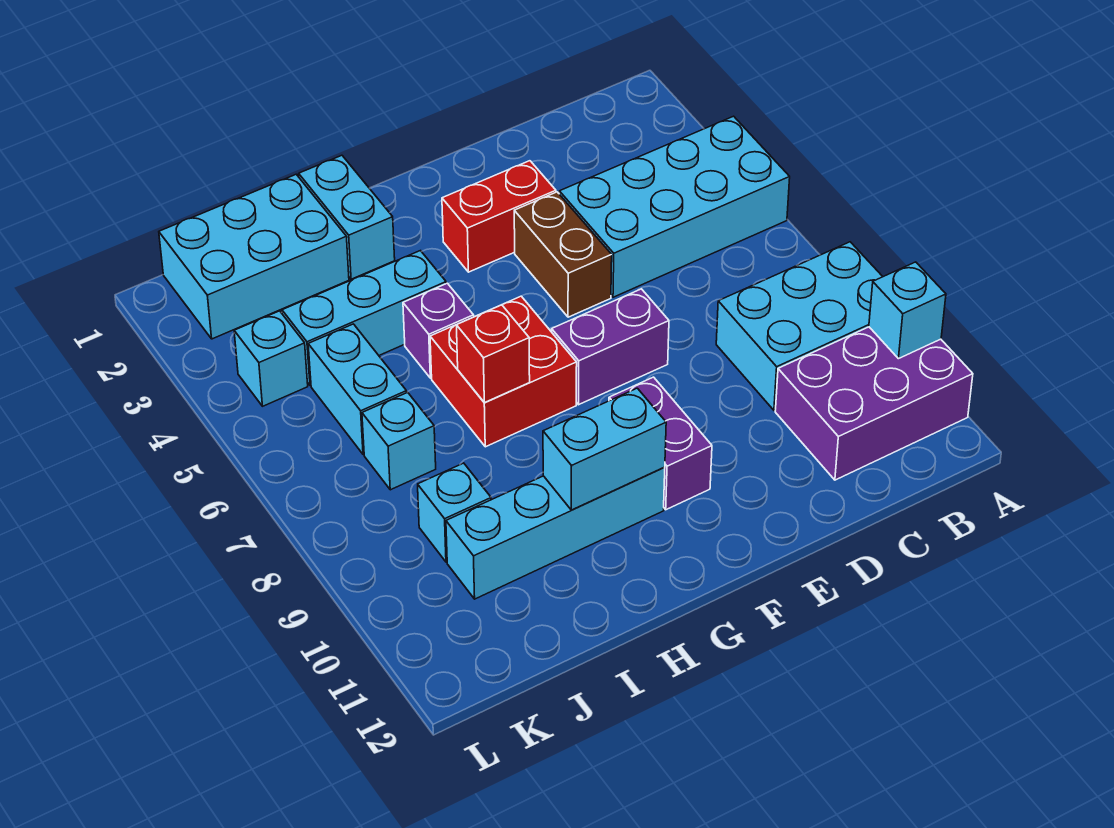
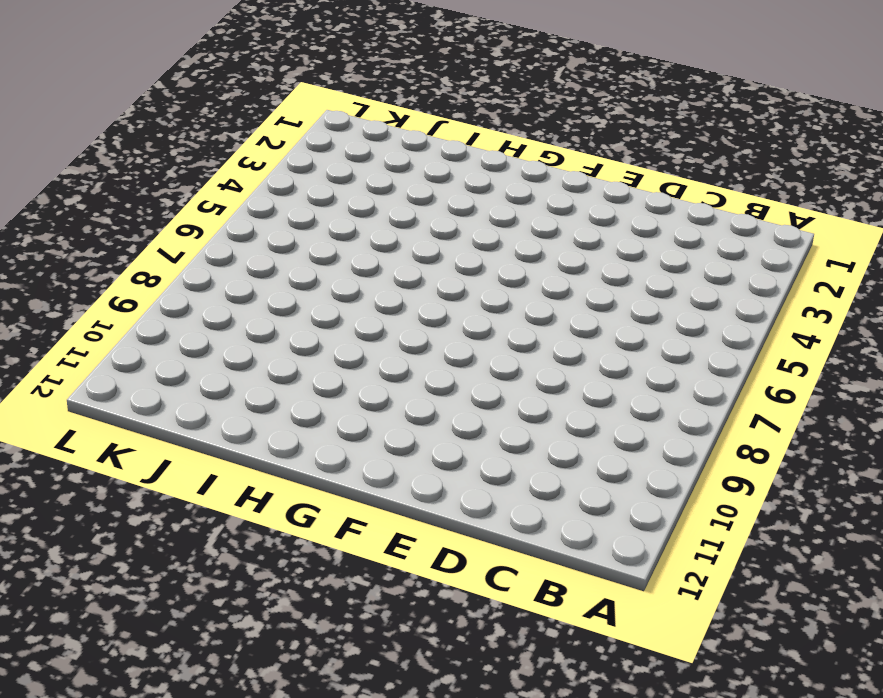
none -> cyan 2x4 brick [559,116,790,297]
none -> cyan 2x3 brick [716,242,883,410]
none -> purple 2x3 brick [775,327,973,480]

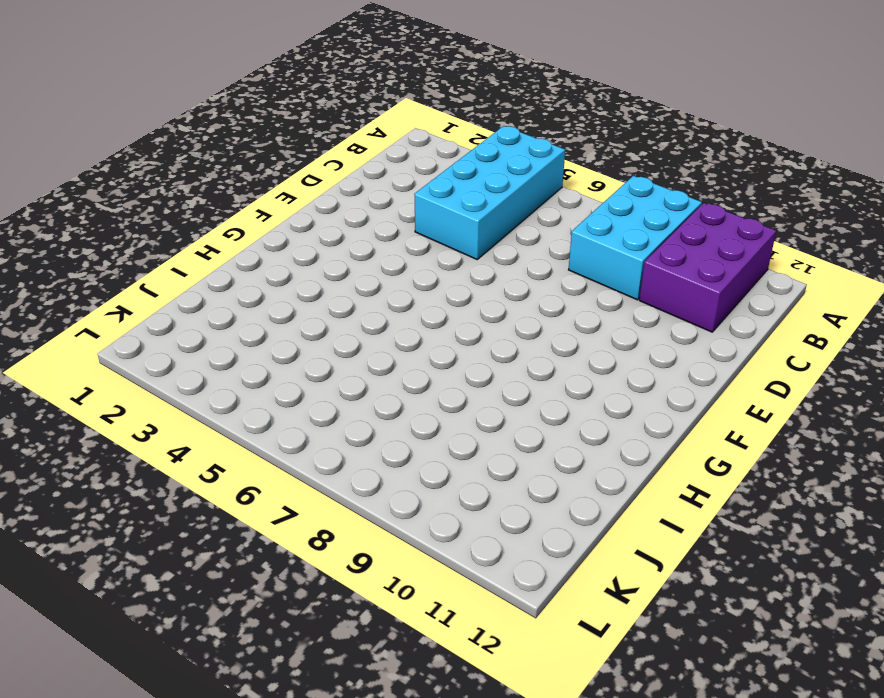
none -> red 1x2 brick [442,161,556,272]
none -> brown 1x2 brick [514,192,612,317]
none -> purple 1x2 brick [552,289,669,405]

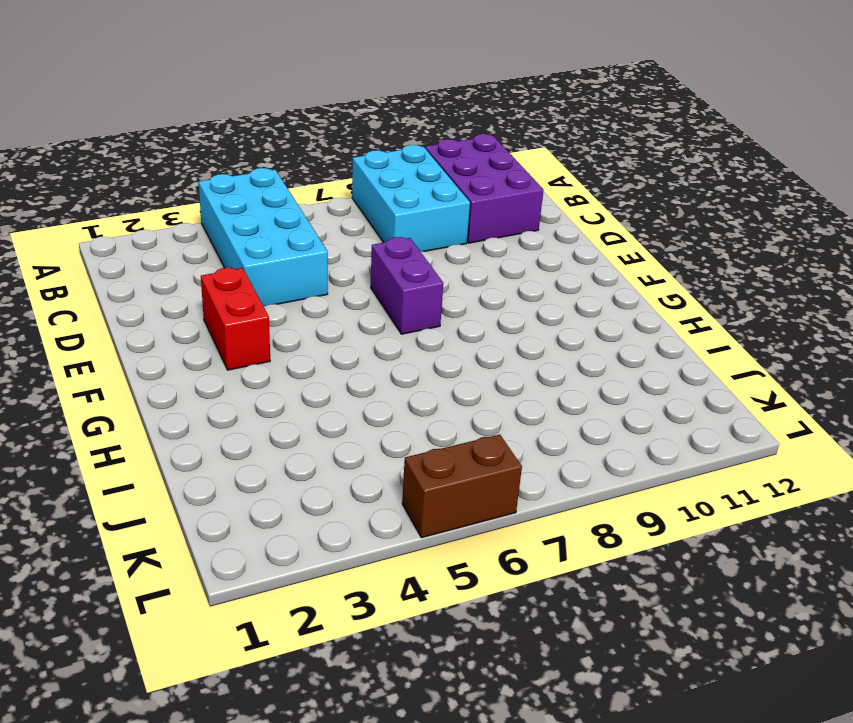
brown 1x2 brick [402,435,522,538] -> brown 1x2 brick moved to [514,192,612,317]
none -> purple 1x2 brick [609,377,712,510]
none -> red 2x2 brick [430,296,577,447]
none -> cyan 1x4 brick [446,467,665,599]

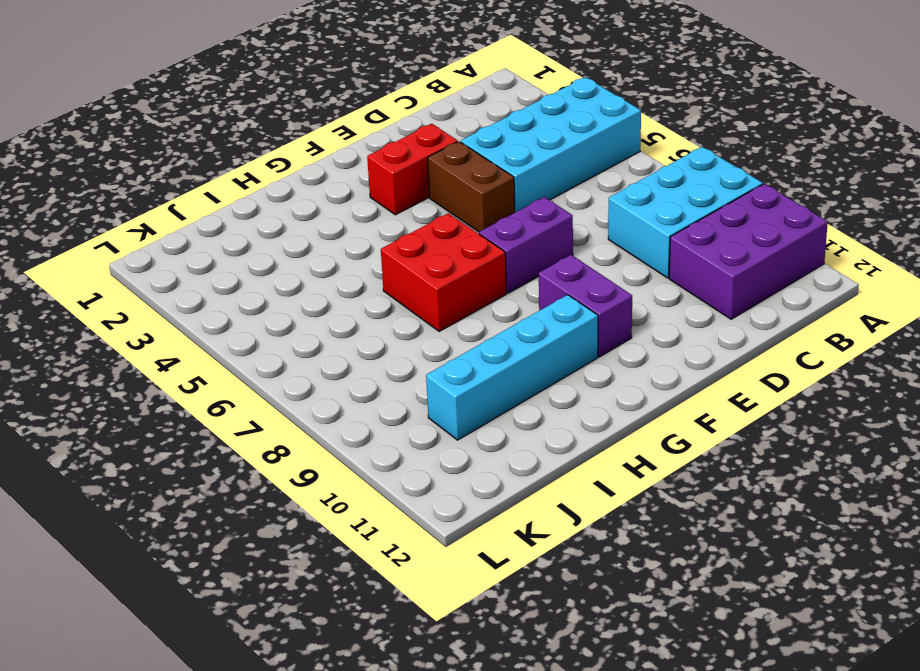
none -> cyan 1x2 brick [299,155,395,279]
none -> cyan 1x3 brick [282,251,446,386]
none -> purple 1x1 brick [403,283,474,378]

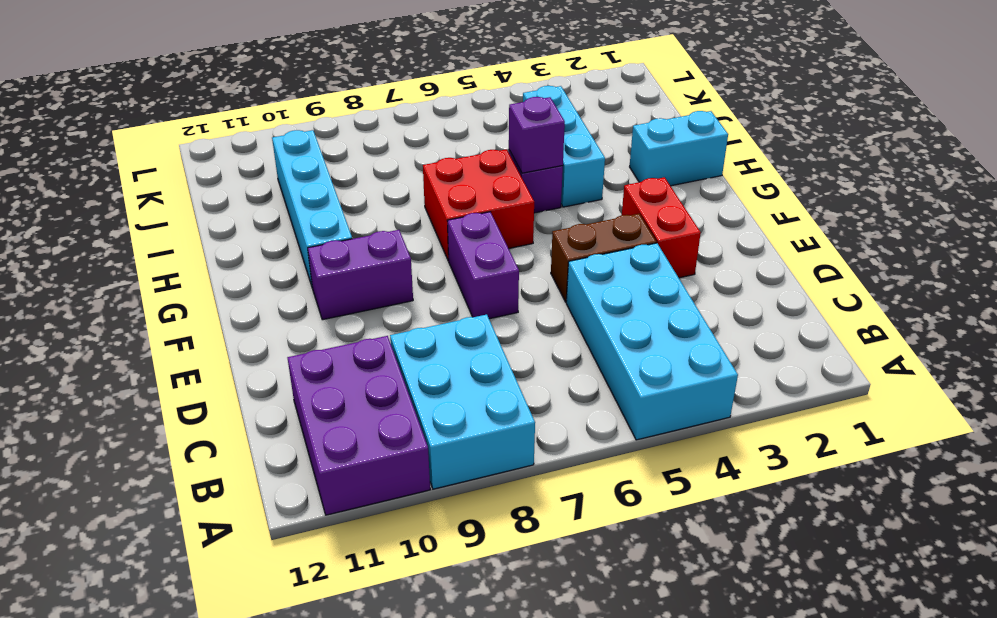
purple 1x1 brick [509,97,565,173] -> none
none -> cyan 2x3 brick [159,174,349,339]
none -> cyan 1x2 brick [308,324,407,454]
none -> cyan 1x1 brick [362,392,436,490]

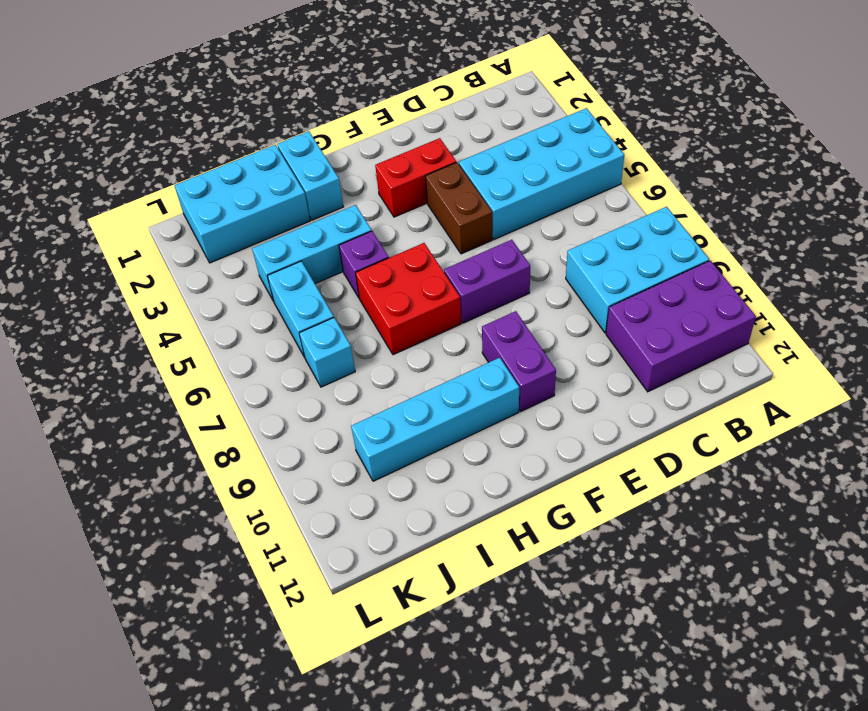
none -> cyan 1x1 brick [418,463,491,562]
none -> cyan 1x1 brick [234,311,308,406]
none -> cyan 1x1 brick [869,262,946,359]

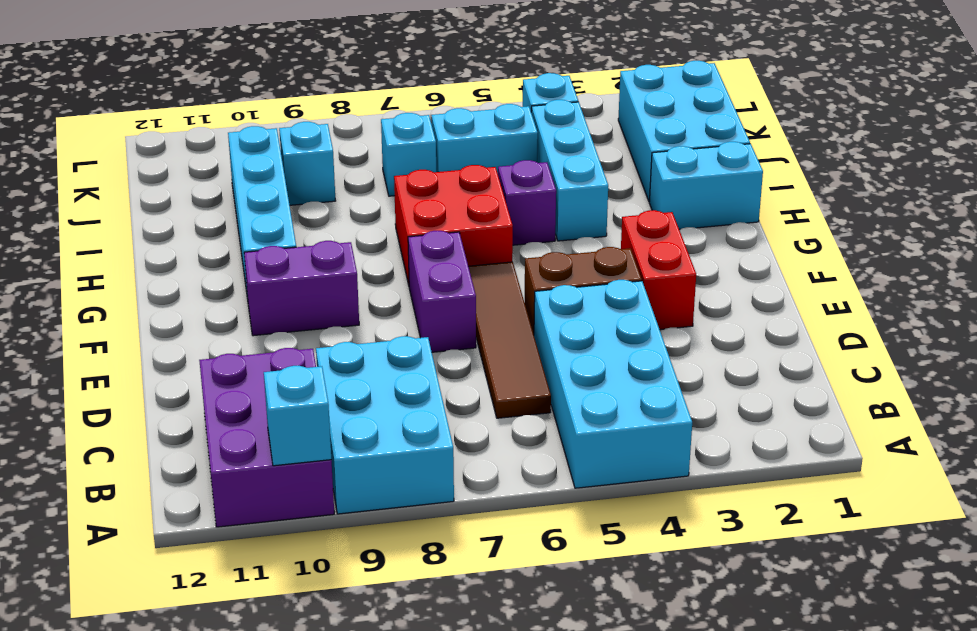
brown 1x4 tile [468,262,551,418] -> none
none -> cyan 1x2 brick [543,388,666,510]
none -> red 1x1 brick [456,305,530,403]

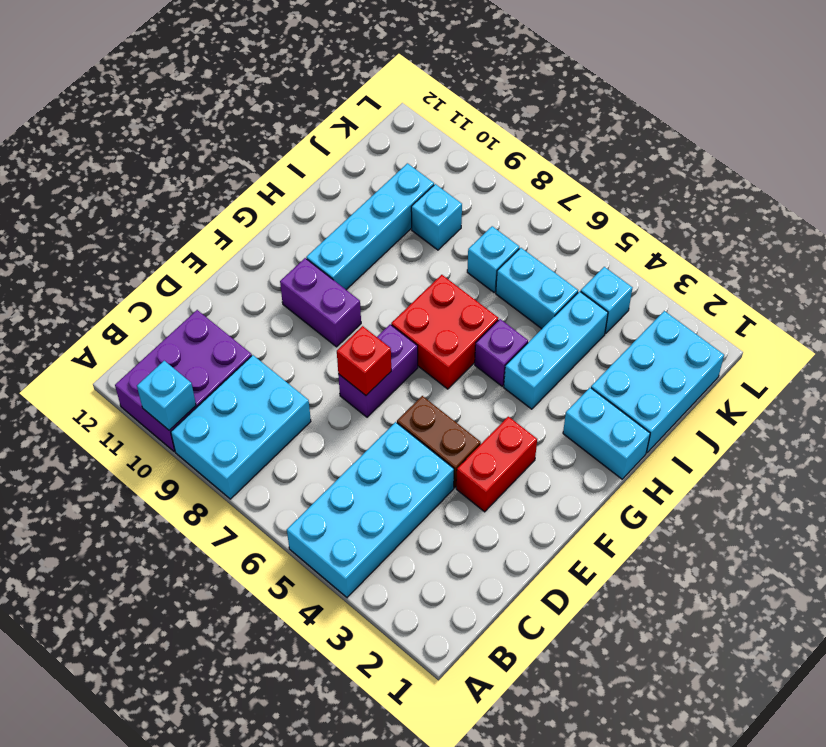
red 1x1 brick [337,326,391,395] -> red 1x1 brick moved to [456,305,530,403]
none -> cyan 1x2 brick [543,388,666,510]

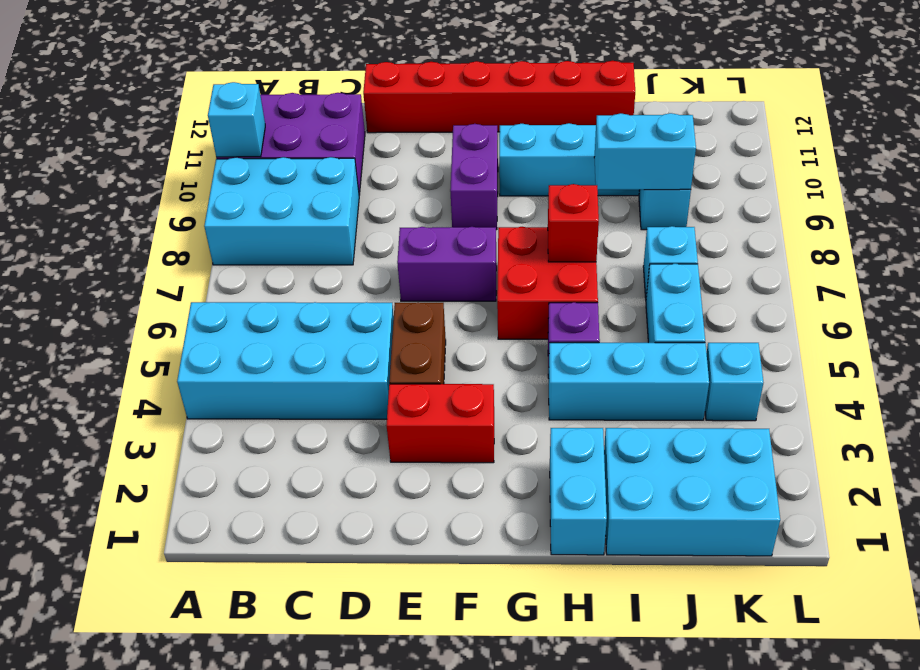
red 1x6 brick [363,61,635,133] -> none
cyan 1x2 brick [594,113,696,190] -> cyan 1x2 brick moved to [543,388,666,510]

